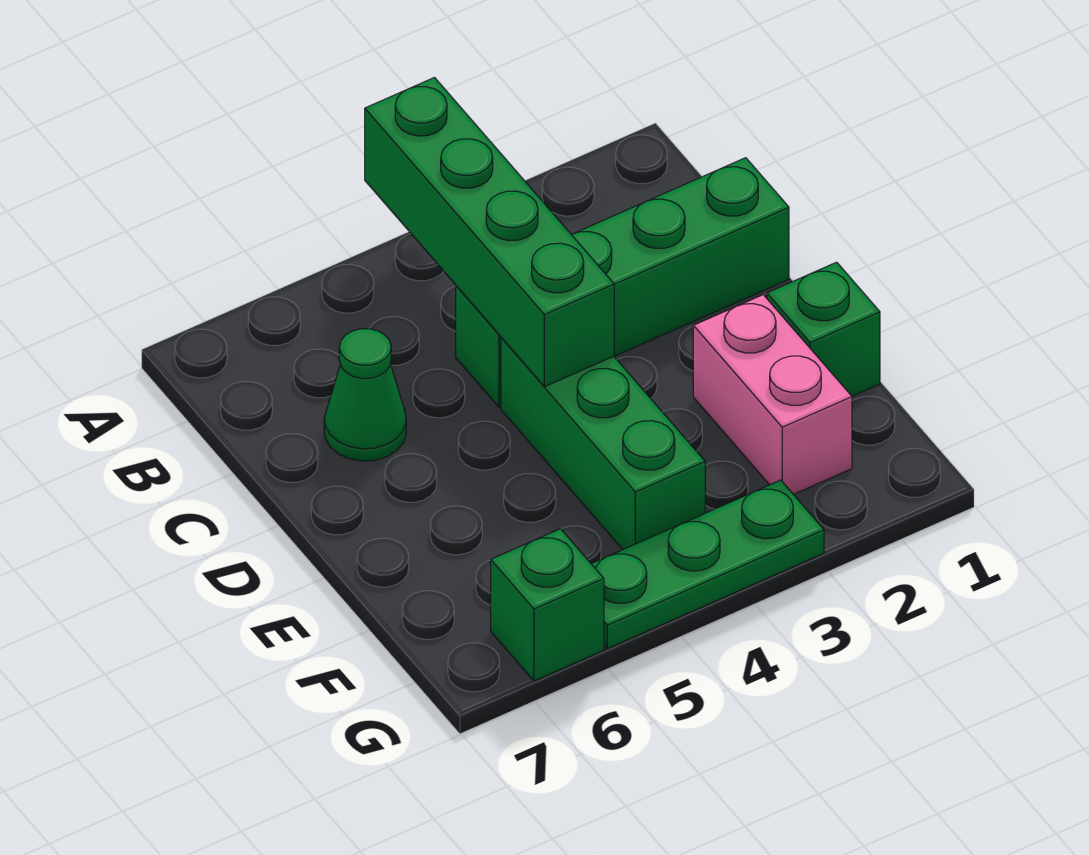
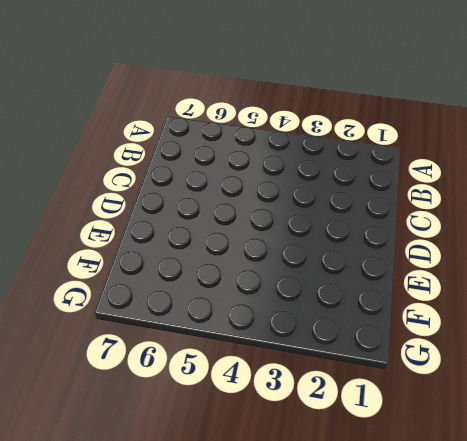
none -> green 1x4 brick [456,158,789,407]
none -> green 1x1 cone [324,329,406,461]

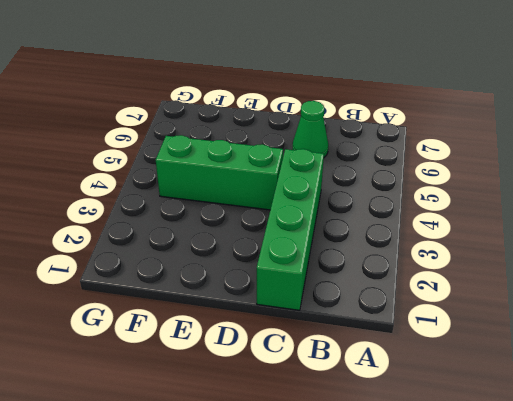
none -> green 1x1 brick [767,262,880,396]
none -> pink 1x2 brick [693,295,852,494]

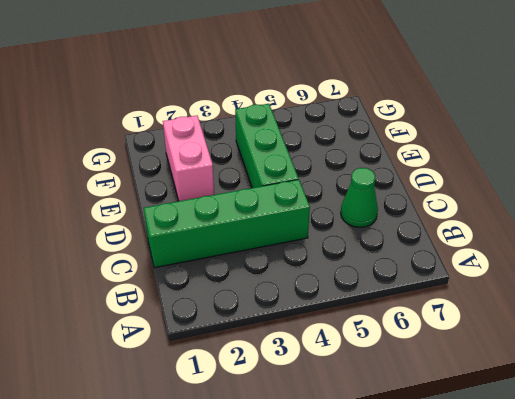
none -> green 1x1 brick [767,262,880,396]
none -> green 1x3 plate [592,480,824,649]

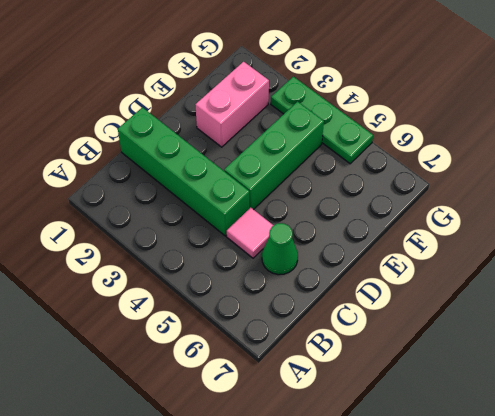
pink 1x1 tile [227,208,274,258] -> none
none -> green 1x1 brick [767,262,880,396]
none -> green 1x1 brick [491,529,604,681]

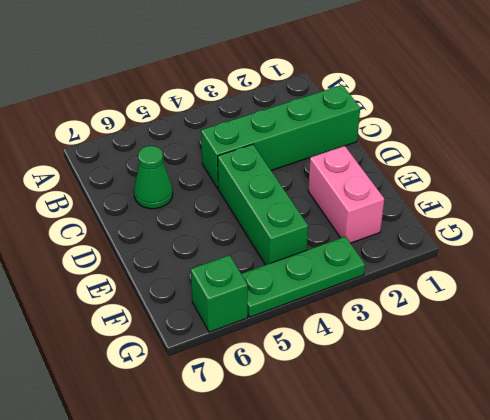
none -> green 1x1 brick [767,262,880,396]
none -> green 1x4 brick [365,78,614,387]

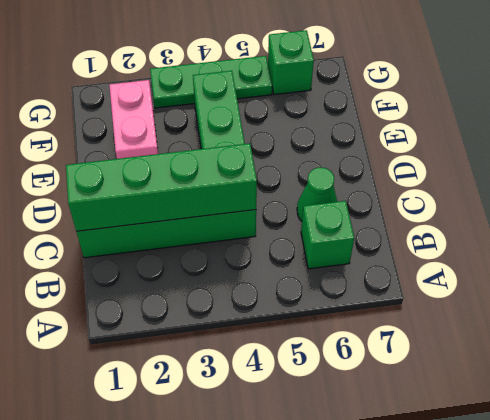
green 1x1 brick [301,201,354,269] -> green 1x1 brick moved to [767,262,880,396]
green 1x4 brick [66,143,257,231] -> green 1x4 brick turned to [365,78,614,387]

